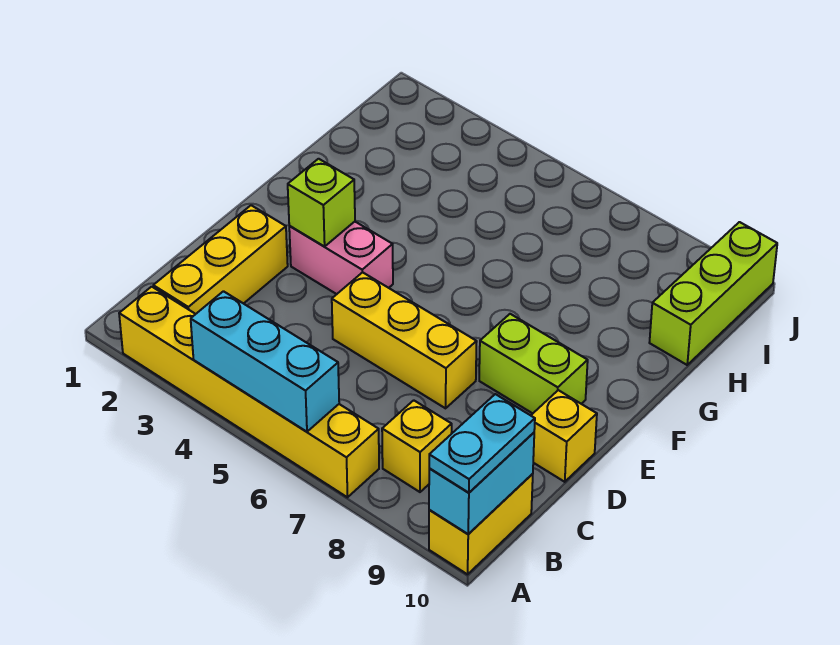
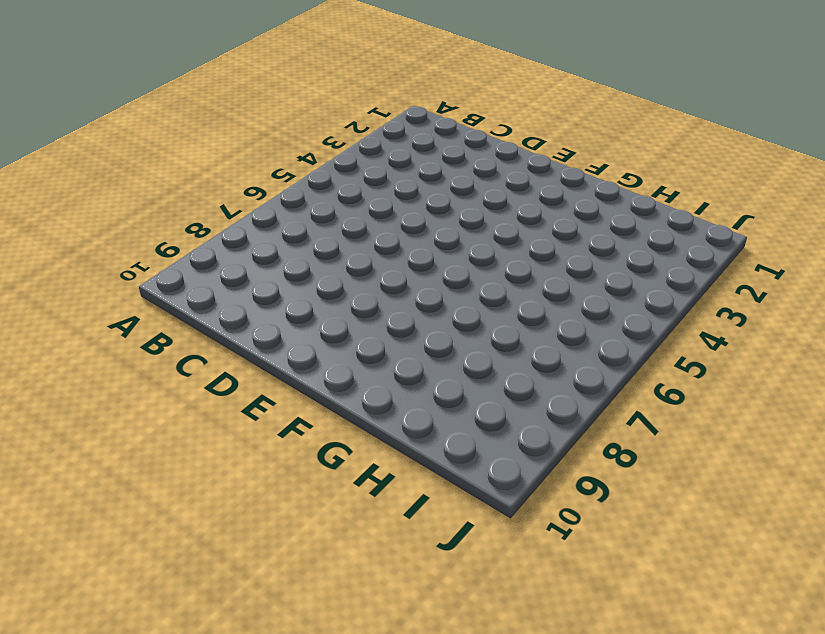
none -> yellow 1x6 brick [119,287,379,497]
none -> yellow 1x2 brick [429,474,533,574]
none -> yellow 1x3 brick [153,205,288,314]

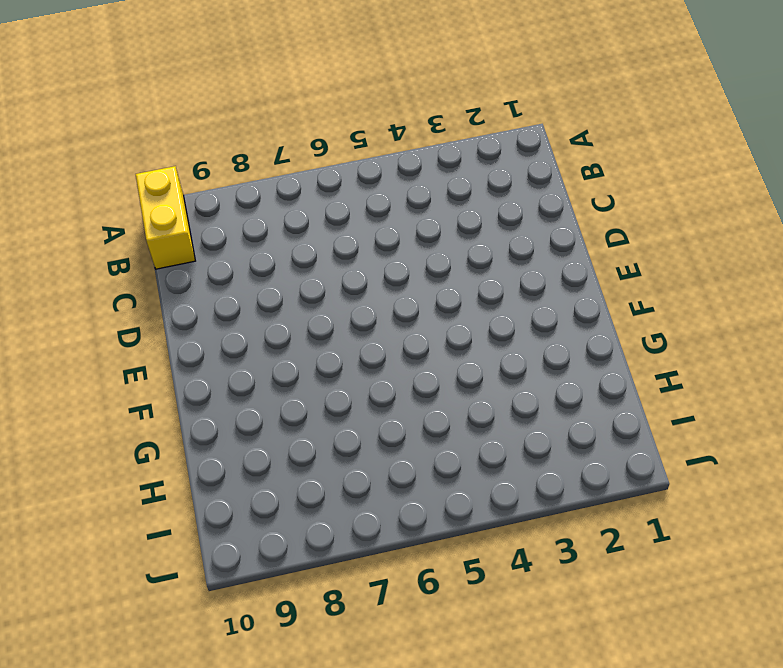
none -> yellow 1x6 brick [119,287,379,497]
none -> yellow 1x3 brick [153,205,288,314]
none -> yellow 1x1 brick [382,400,452,492]

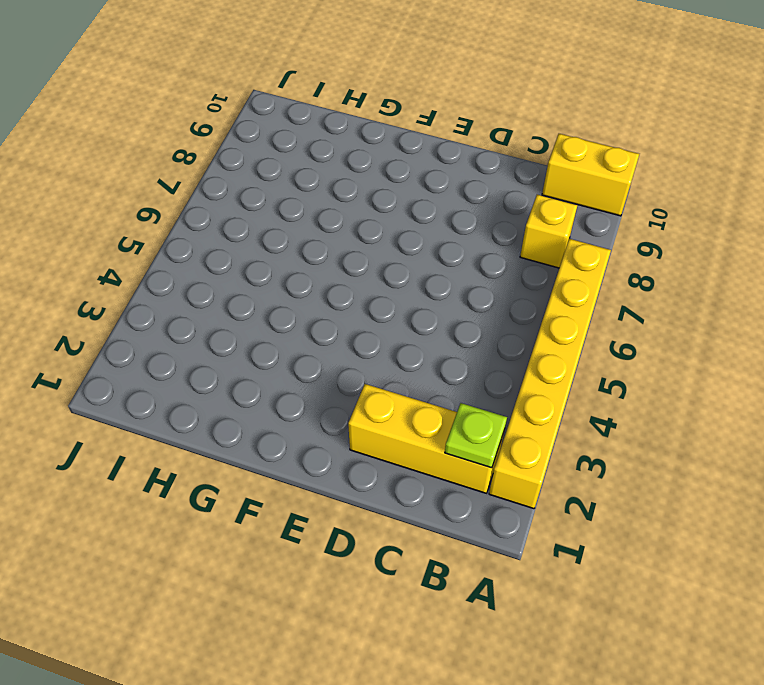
lime 1x1 plate [445,403,507,468] -> none
none -> yellow 1x3 brick [332,272,477,408]
none -> yellow 1x1 brick [531,390,597,482]
none -> pink 1x2 brick [289,222,393,294]

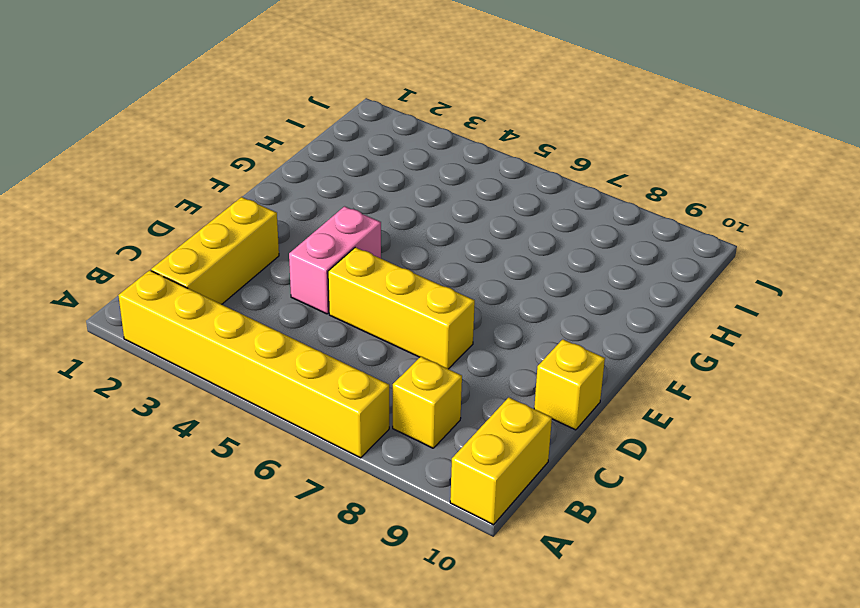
pink 1x2 brick [289,206,381,314] -> pink 1x2 brick turned to [289,222,393,294]
none -> lime 1x2 brick [479,314,588,413]
none -> lime 1x3 brick [649,222,777,365]
none -> cyan 1x3 brick [191,291,339,432]

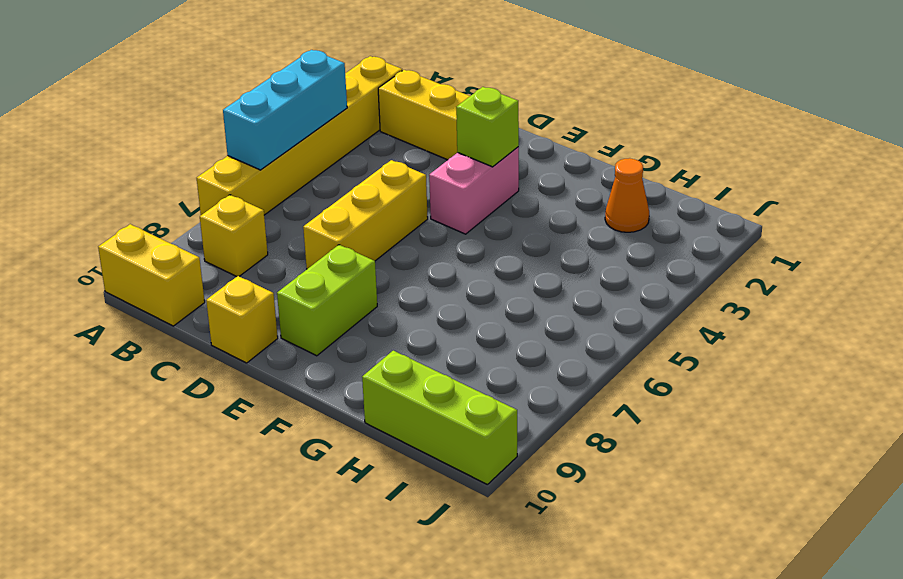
orange 1x1 cone [605,158,649,232] -> none
none -> cyan 1x2 brick [429,433,534,534]
none -> cyan 1x2 plate [429,394,535,493]

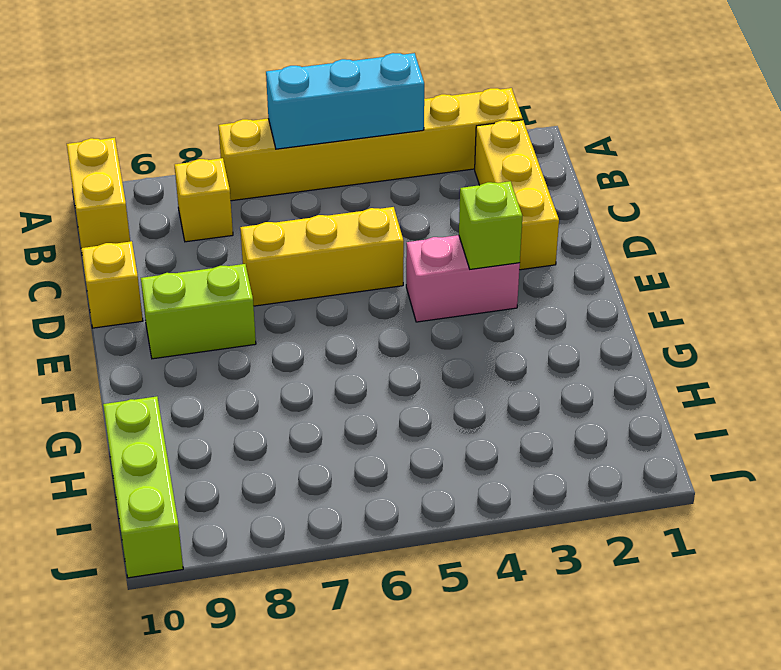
none -> cyan 1x2 brick [429,433,534,534]
none -> cyan 1x2 plate [429,394,535,493]

